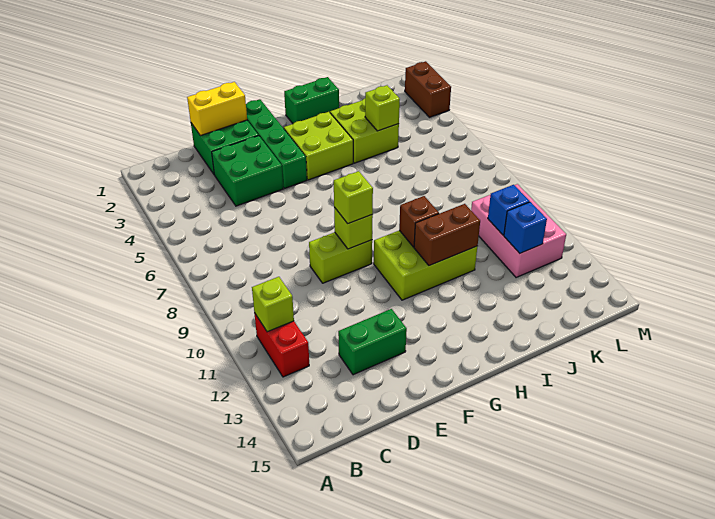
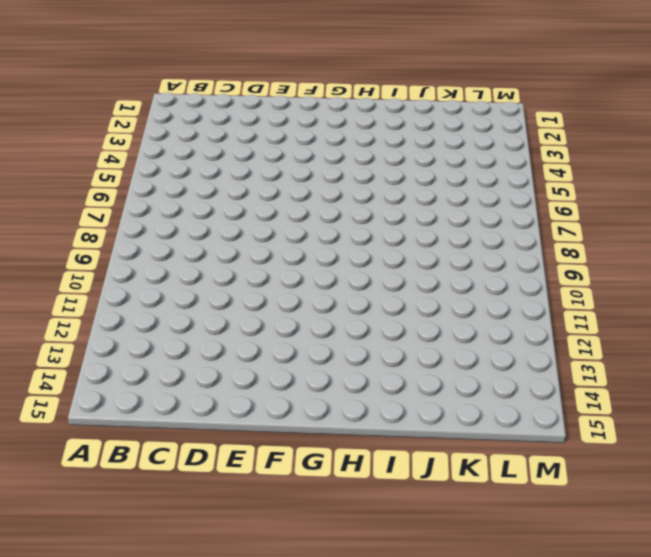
none -> red 1x2 brick [254,313,309,377]
none -> green 2x2 brick [191,120,259,174]
none -> green 2x2 brick [212,136,283,206]

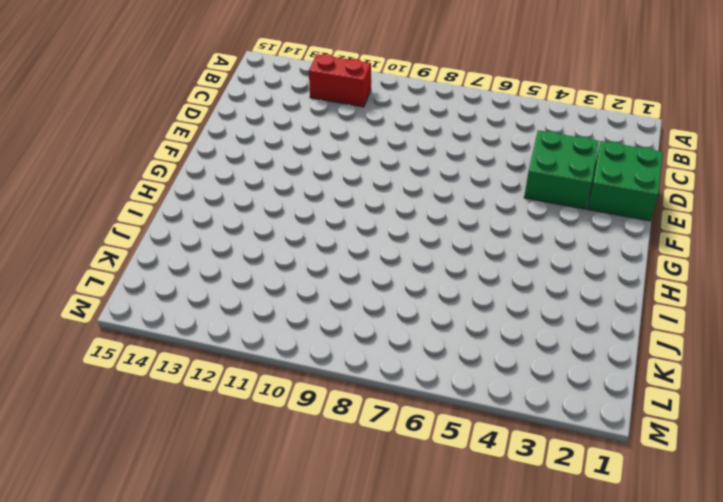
none -> green 1x2 brick [338,309,407,375]
none -> lime 1x2 brick [309,232,372,283]
none -> green 1x4 brick [246,99,307,189]

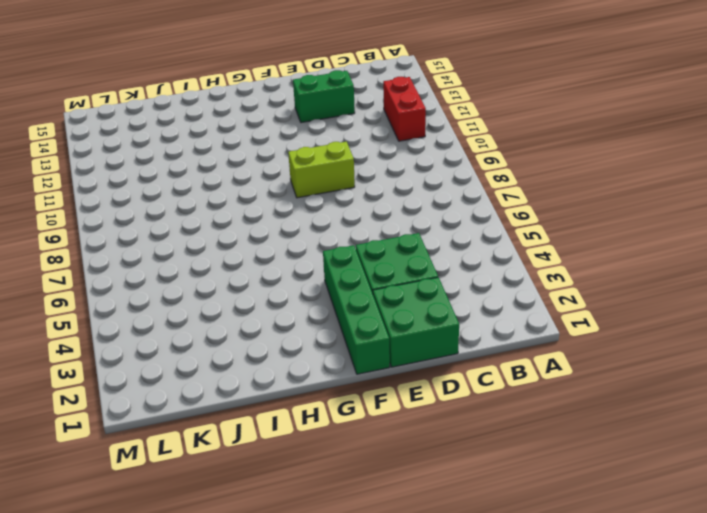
none -> lime 2x2 brick [284,112,353,180]
none -> lime 2x3 brick [374,230,477,300]
none -> green 1x2 brick [284,77,339,124]

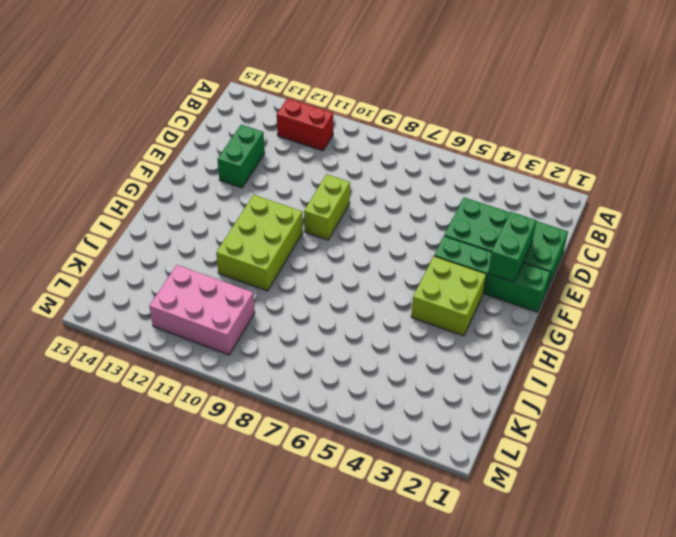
green 1x2 brick [488,212,537,282] -> green 1x2 brick moved to [284,77,339,124]
none -> lime 2x2 brick [330,99,399,163]
none -> brown 1x2 brick [405,61,451,117]
none -> lime 1x1 brick [252,277,294,332]

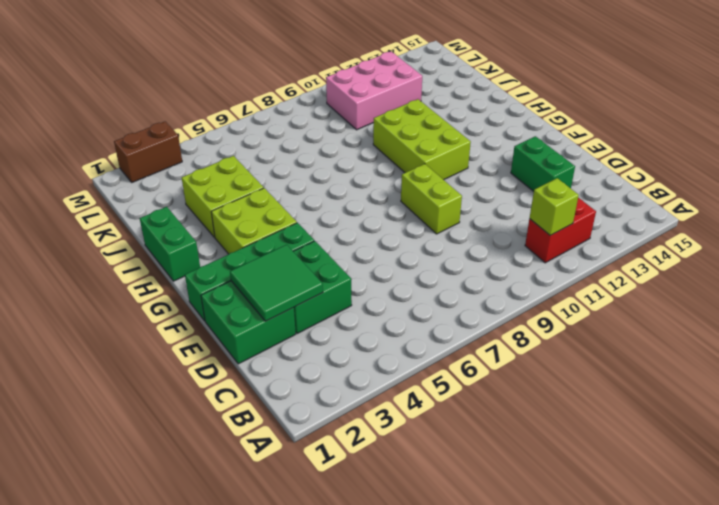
green 2x2 tile [230,245,323,321] -> none
none -> yellow 1x2 brick [187,82,247,136]
none -> lime 1x1 brick [334,207,373,249]
none -> brown 1x1 brick [399,196,439,247]

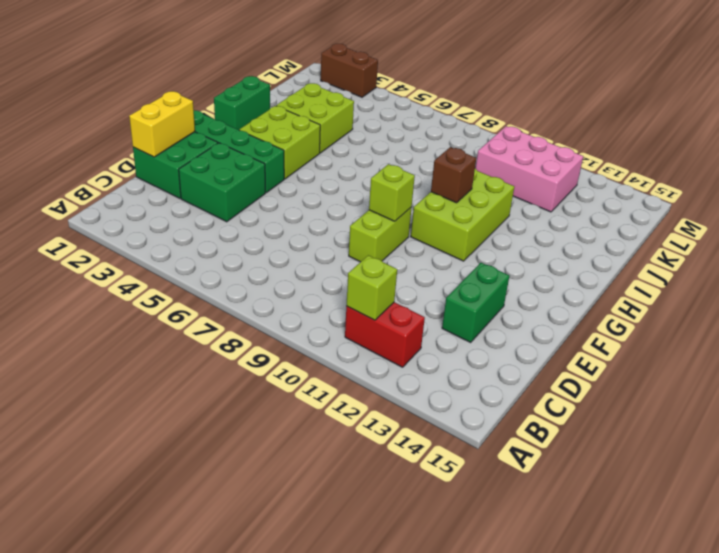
none -> brown 1x2 brick [414,204,480,266]
none -> lime 1x1 brick [365,85,400,131]
none -> blue 1x1 brick [488,185,530,235]

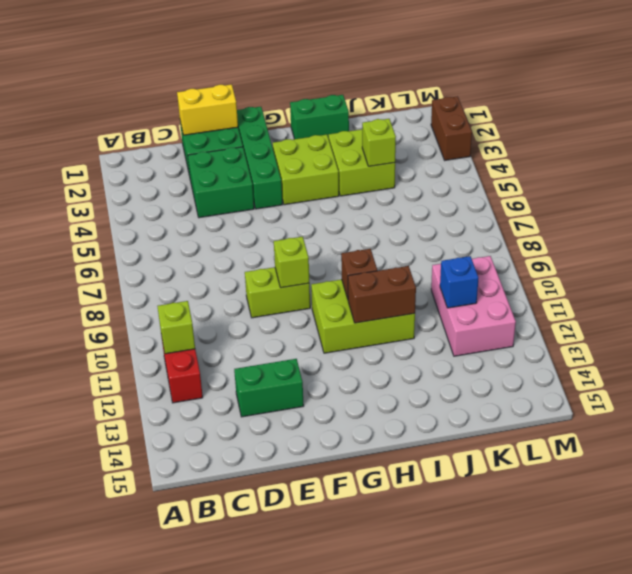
none -> blue 1x1 brick [504,202,547,253]
none -> lime 1x1 brick [334,171,373,224]

